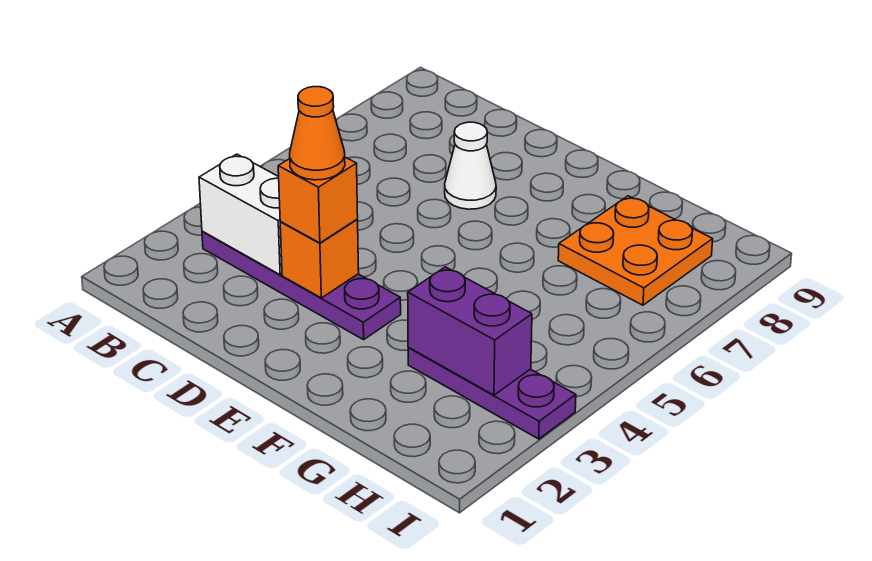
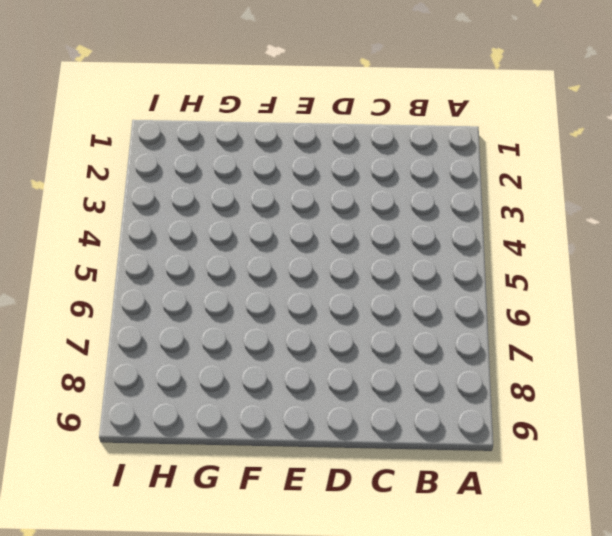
none -> purple 1x4 plate [202,231,401,340]
none -> white 1x1 cone [445,122,496,209]

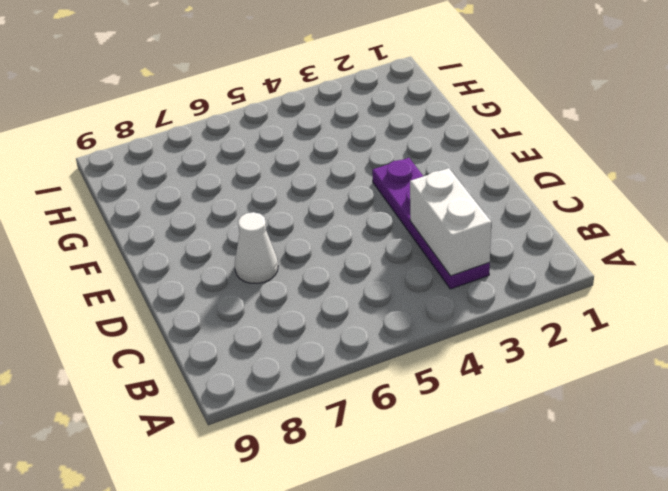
none -> purple 1x3 plate [408,347,576,439]
none -> orange 2x2 plate [558,196,713,305]

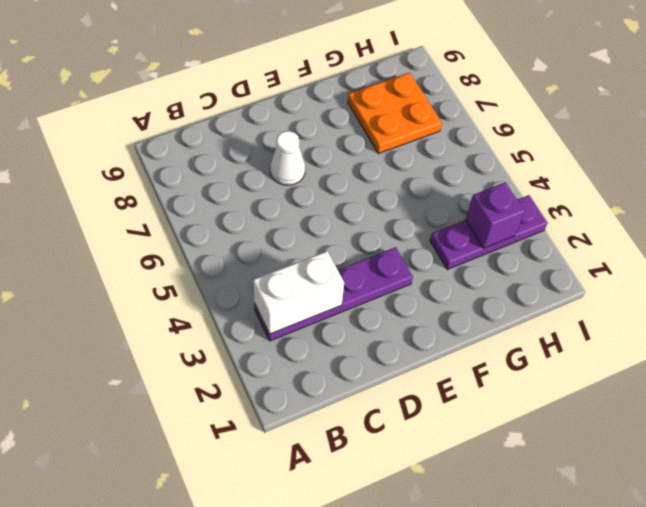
purple 1x1 brick [465,182,524,248] -> purple 1x2 brick [408,267,532,395]
none -> orange 1x1 brick [280,220,359,298]
none -> orange 1x1 brick [278,157,358,243]

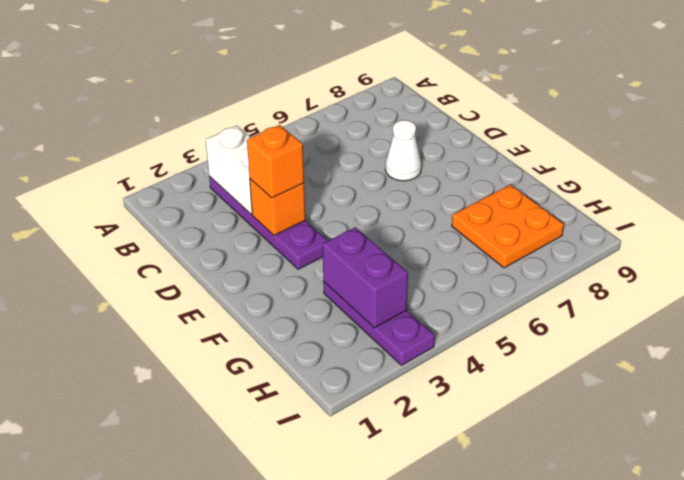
none -> orange 1x1 cone [290,87,345,180]

